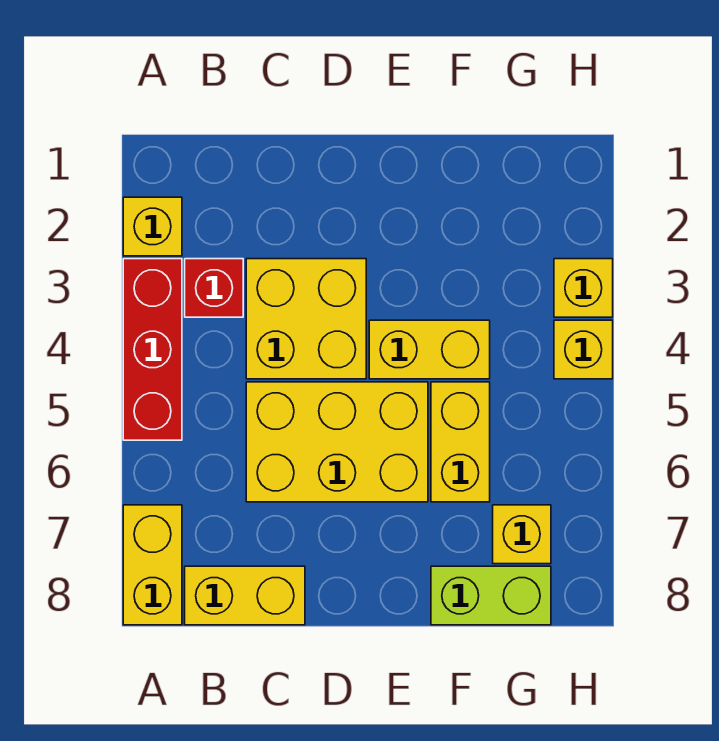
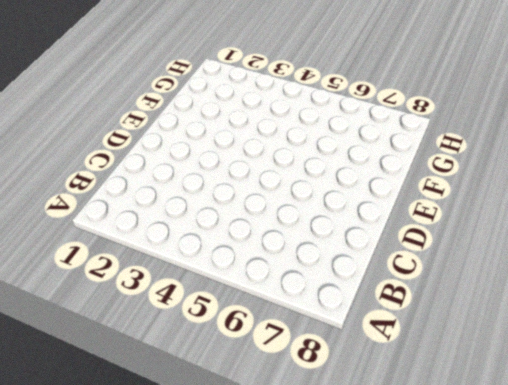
none -> yellow 1x1 brick [123,197,182,256]
none -> red 1x3 brick [123,259,182,440]
none -> yellow 1x2 brick [123,505,182,625]

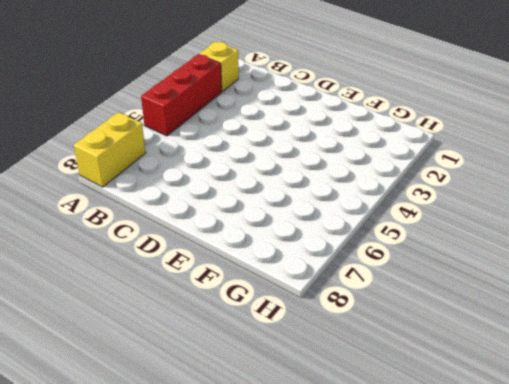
none -> red 1x1 brick [185,259,243,317]
none -> yellow 1x2 brick [185,566,305,625]
none -> yellow 2x2 brick [246,259,366,379]

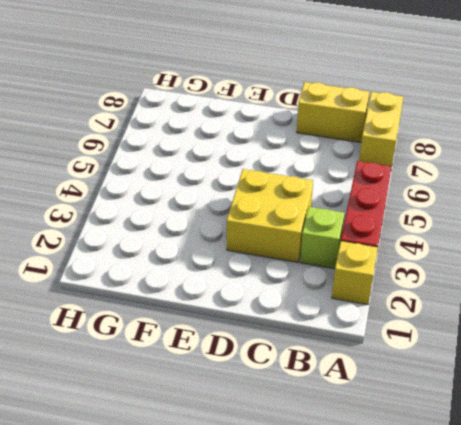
lime 1x1 brick [300,207,344,269] -> red 1x1 brick [185,259,243,317]
none -> yellow 2x3 brick [246,382,428,502]
none -> yellow 1x2 brick [369,320,490,379]
none -> yellow 1x2 brick [431,382,490,502]

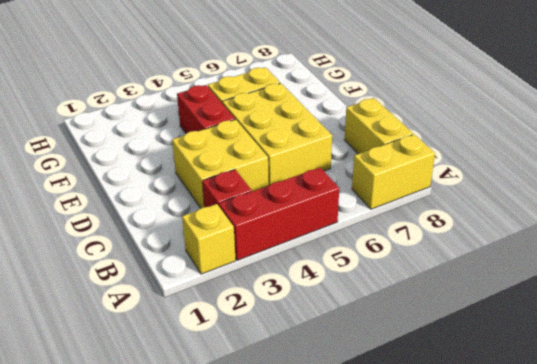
red 1x2 brick [177,85,235,134] -> yellow 1x2 brick [369,320,490,379]
none -> lime 1x2 brick [431,566,551,625]
none -> yellow 1x1 brick [493,505,551,564]
none -> yellow 1x1 brick [554,259,613,317]

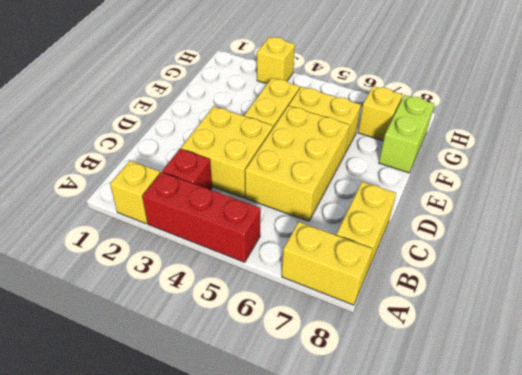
none -> yellow 1x1 brick [554,320,613,379]

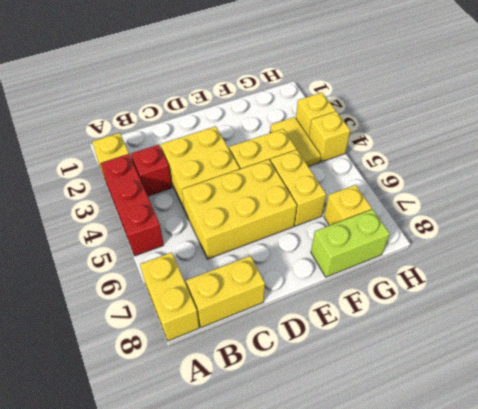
yellow 1x2 tile [270,117,321,167] -> none

